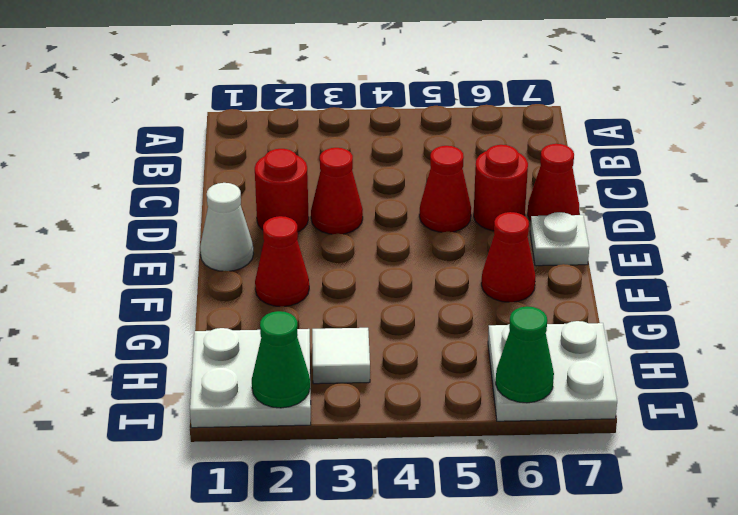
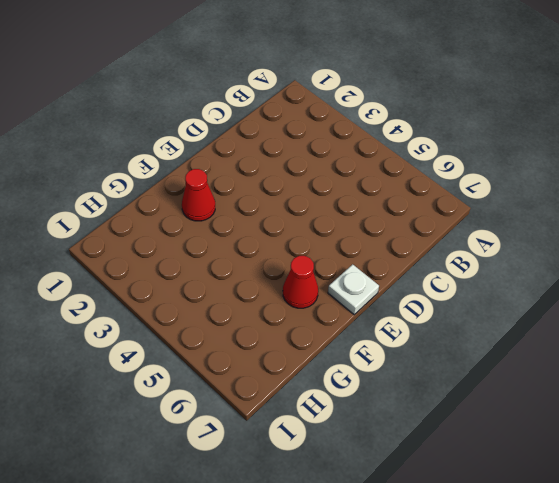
none -> red 1x1 round brick [255,149,309,232]
none -> red 1x1 cone [311,148,363,234]
none -> red 1x1 cone [419,146,471,232]

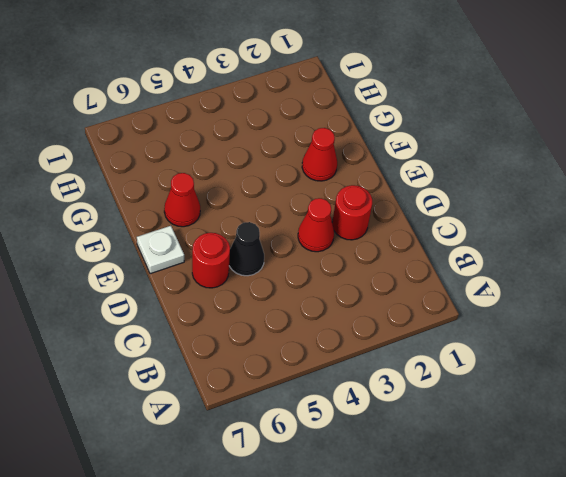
black 1x1 cone [229,222,264,276] -> red 1x1 cone [419,146,471,232]
none -> red 1x1 cone [528,144,579,221]
none -> white 1x1 cone [200,183,253,271]
none -> white 2x2 plate [190,328,311,428]

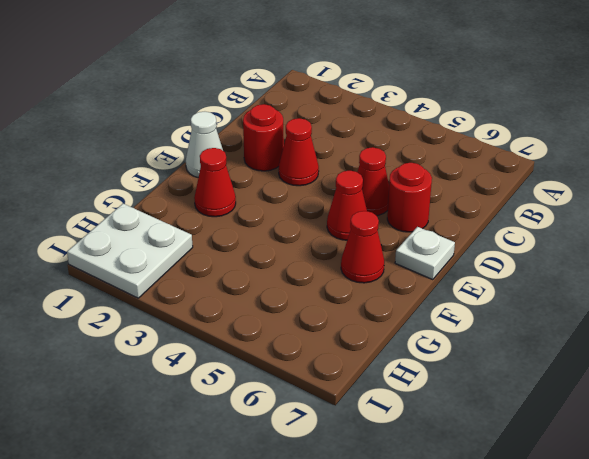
red 1x1 cone [327,171,367,240] -> red 1x1 cone moved to [528,144,579,221]
none -> white 1x1 tile [312,328,370,384]
none -> white 2x2 plate [488,321,617,421]
none -> green 1x1 cone [252,311,310,408]

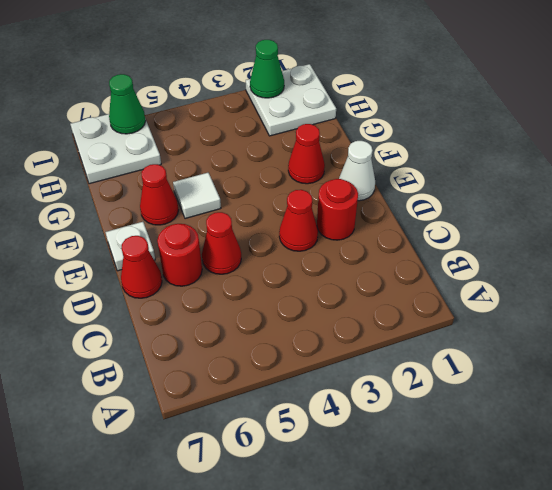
white 1x1 tile [173,173,221,219] -> white 1x1 tile moved to [312,328,370,384]

